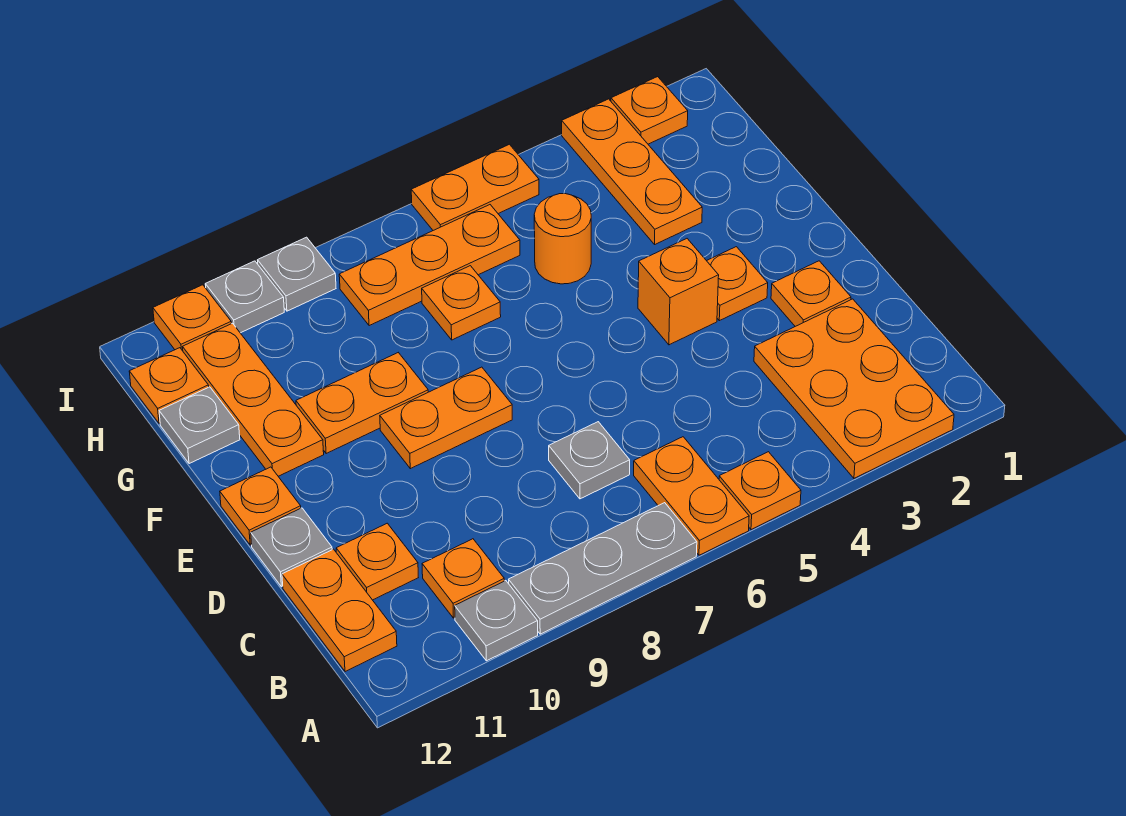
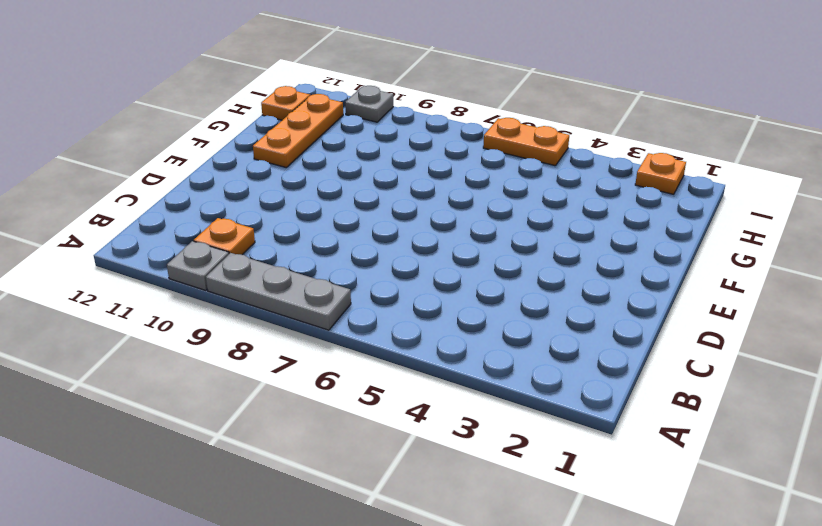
none -> orange 2x3 plate [754,299,954,478]
none -> orange 1x1 plate [719,452,801,530]
none -> orange 1x2 plate [634,437,749,555]

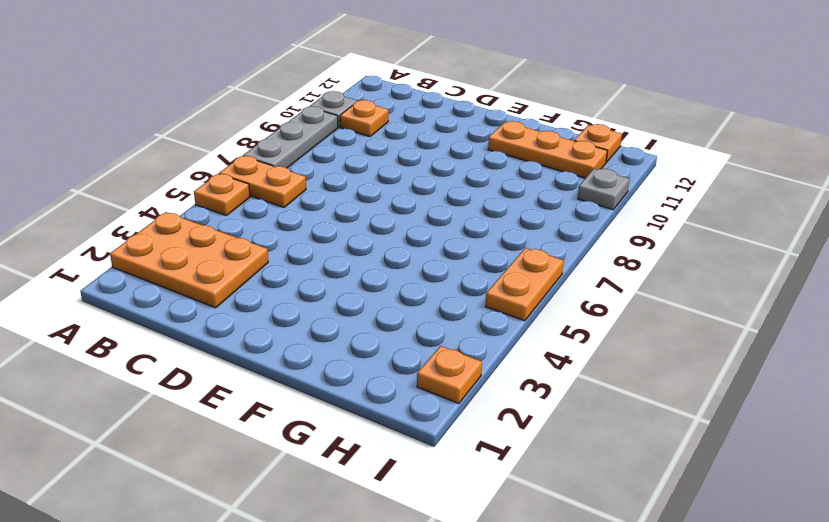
none -> orange 1x2 plate [282,549,397,672]
none -> grey 1x1 plate [549,422,630,499]
none -> orange 1x1 plate [336,523,418,600]

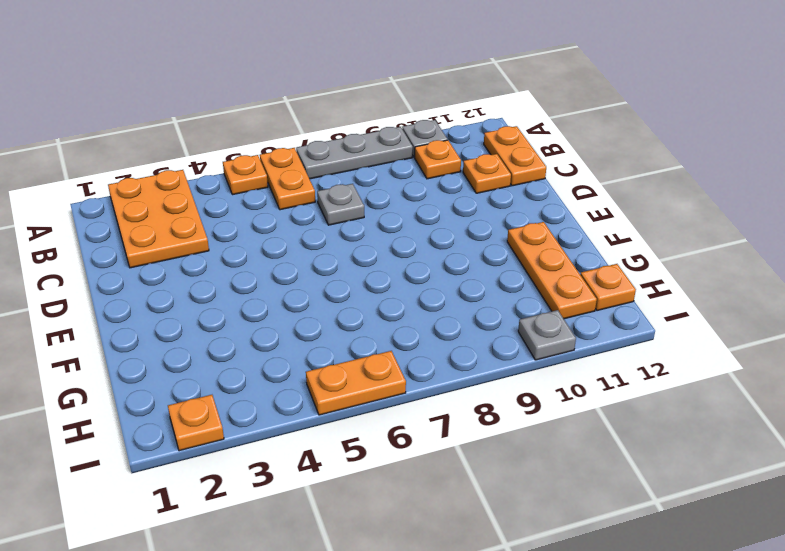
none -> orange 1x1 plate [771,261,851,326]
none -> grey 1x1 plate [251,508,332,587]
none -> orange 1x1 plate [707,247,768,321]

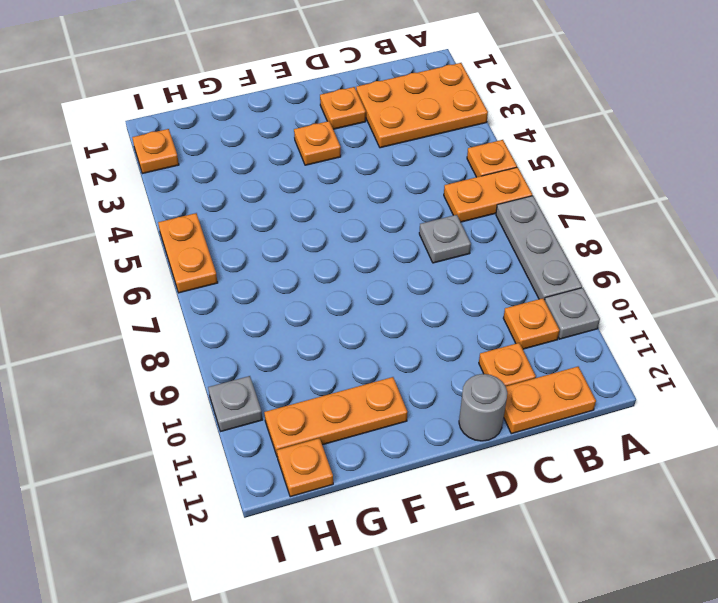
grey 1x1 round brick [459,374,507,441] -> grey 1x1 plate [251,508,332,587]
none -> orange 1x1 brick [638,239,719,345]
none -> orange 1x2 plate [380,367,512,469]
none -> orange 1x1 plate [220,467,301,545]

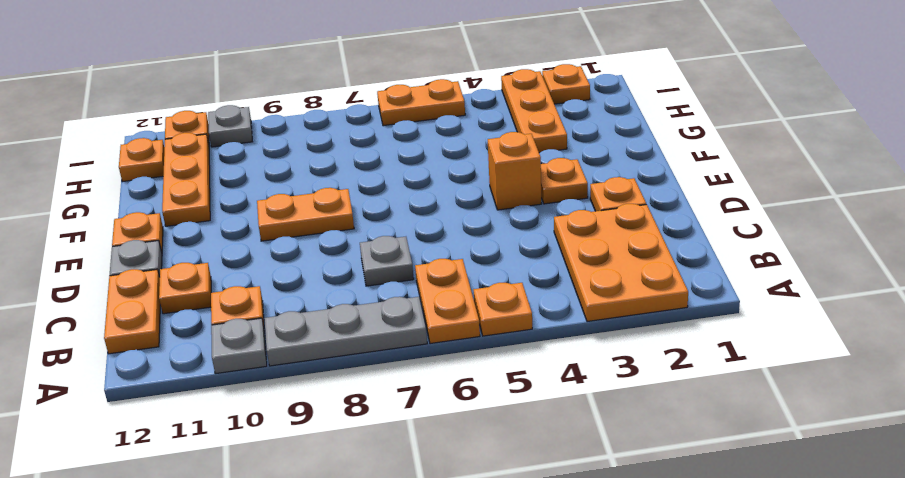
none -> orange 1x2 plate [296,353,428,453]
none -> orange 1x1 round brick [534,194,591,284]
none -> orange 1x1 plate [422,266,501,340]

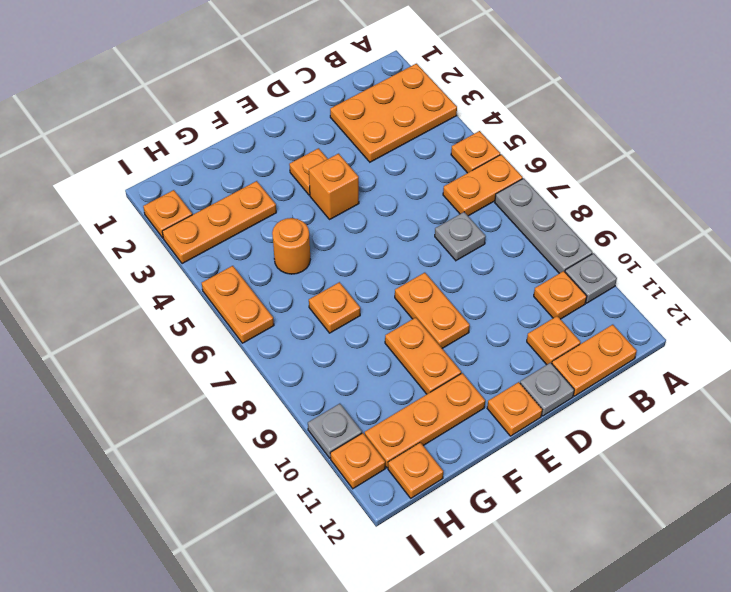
none -> orange 1x1 plate [771,261,851,326]
none -> grey 1x1 plate [159,387,240,464]
none -> orange 1x3 plate [339,205,520,326]

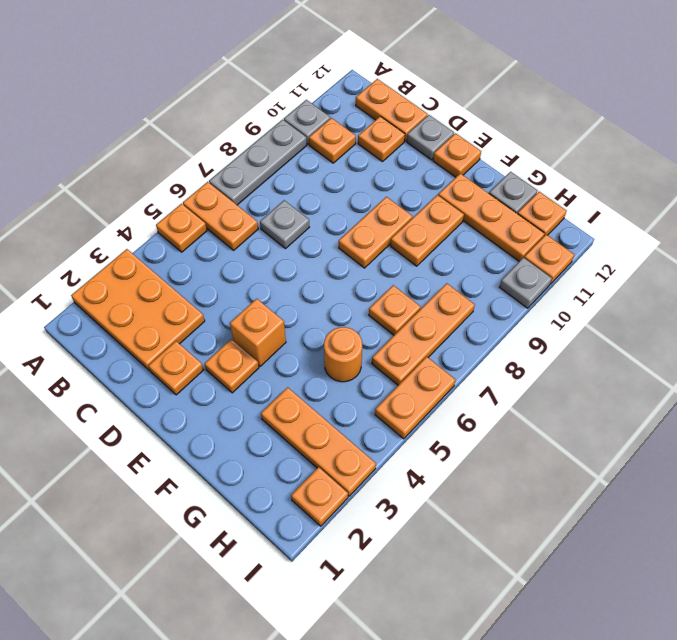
none -> grey 1x1 plate [257,237,336,311]

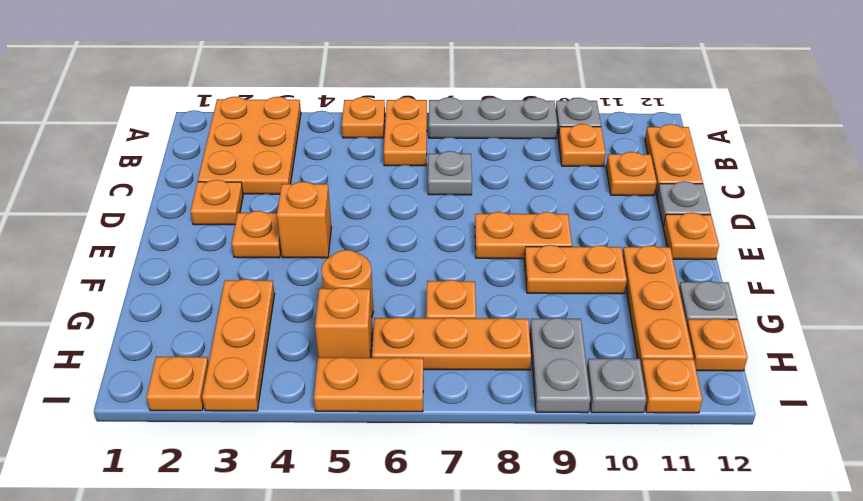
orange 1x1 brick [315,287,372,358] -> none
grey 1x2 plate [530,318,591,413] -> grey 1x1 plate [257,237,336,311]

